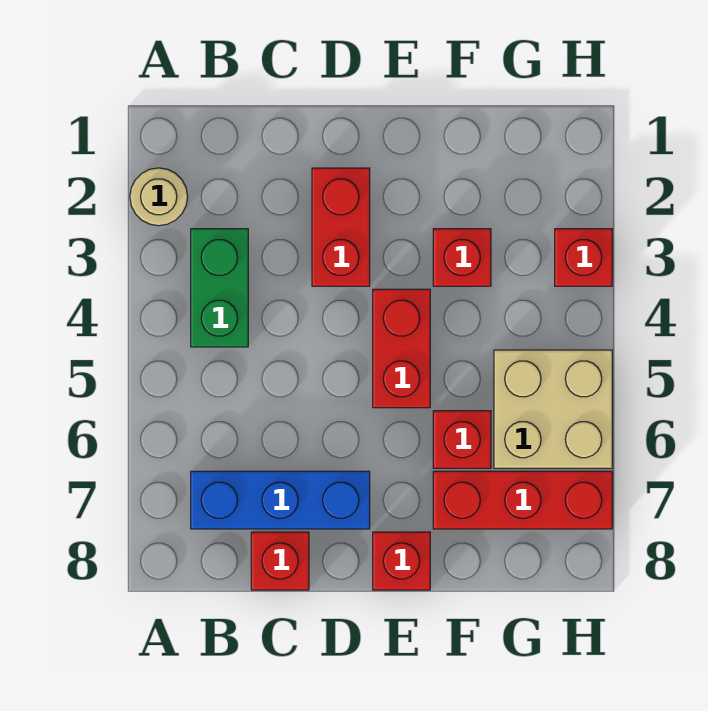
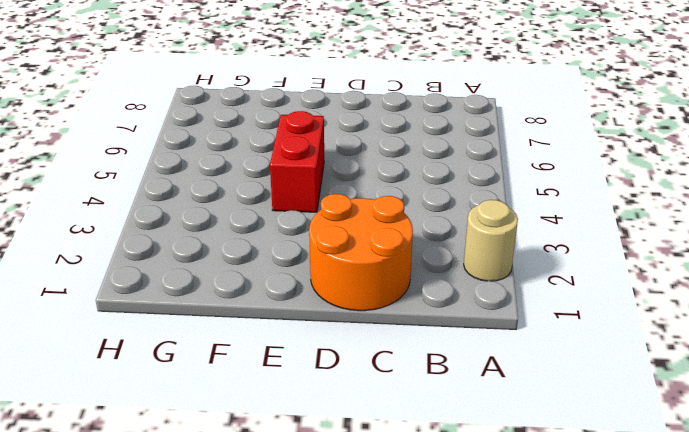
orange 2x2 round brick [309,194,413,311] -> red 1x2 brick [312,168,370,286]
none -> green 1x2 brick [191,229,248,347]
none -> blue 1x3 brick [191,471,370,529]
none -> red 1x1 brick [251,532,309,590]

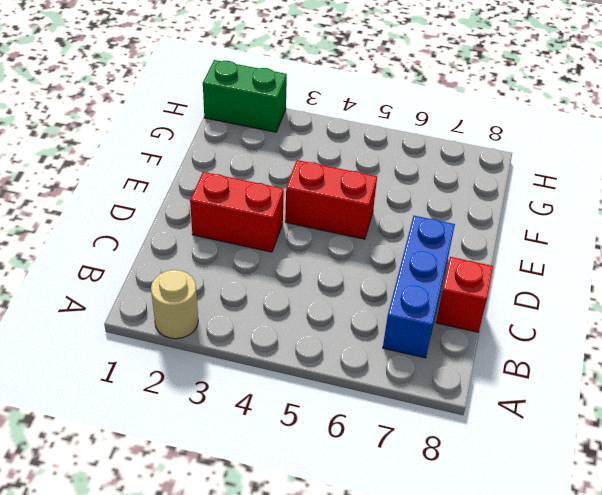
green 1x2 brick [203,60,287,132] -> green 1x2 brick moved to [191,229,248,347]
none -> red 1x1 brick [373,532,430,590]
none -> red 1x1 brick [433,229,491,286]
none -> red 1x1 brick [433,411,491,468]

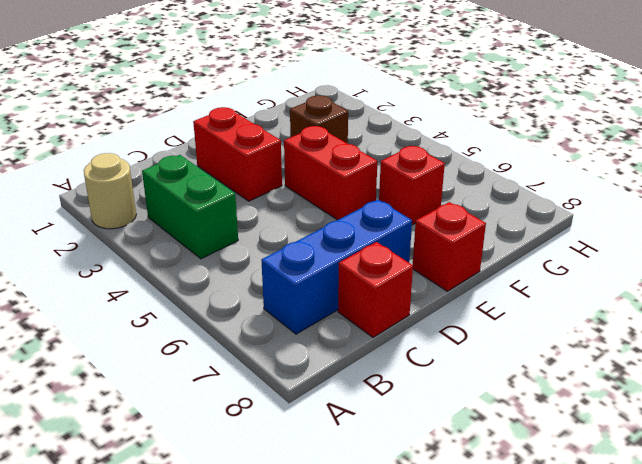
brown 1x1 brick [290,96,348,144] -> red 1x1 brick [433,229,491,286]
none -> red 1x3 brick [433,471,612,529]
none -> tan 2x2 brick [494,350,612,468]
none -> red 1x1 brick [555,229,612,286]

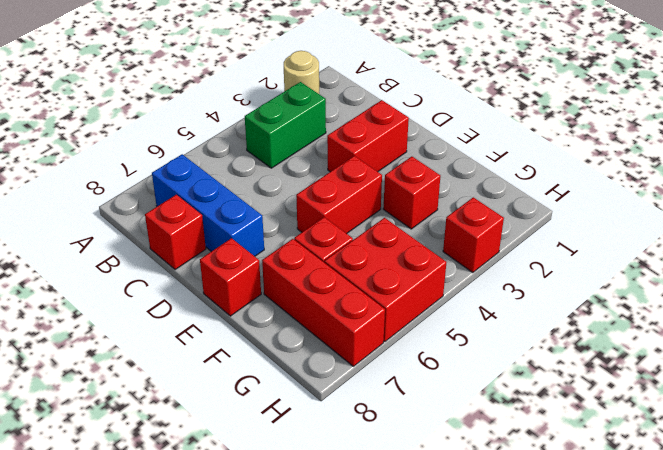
red 2x2 brick [325,218,446,342] -> tan 2x2 brick [494,350,612,468]

